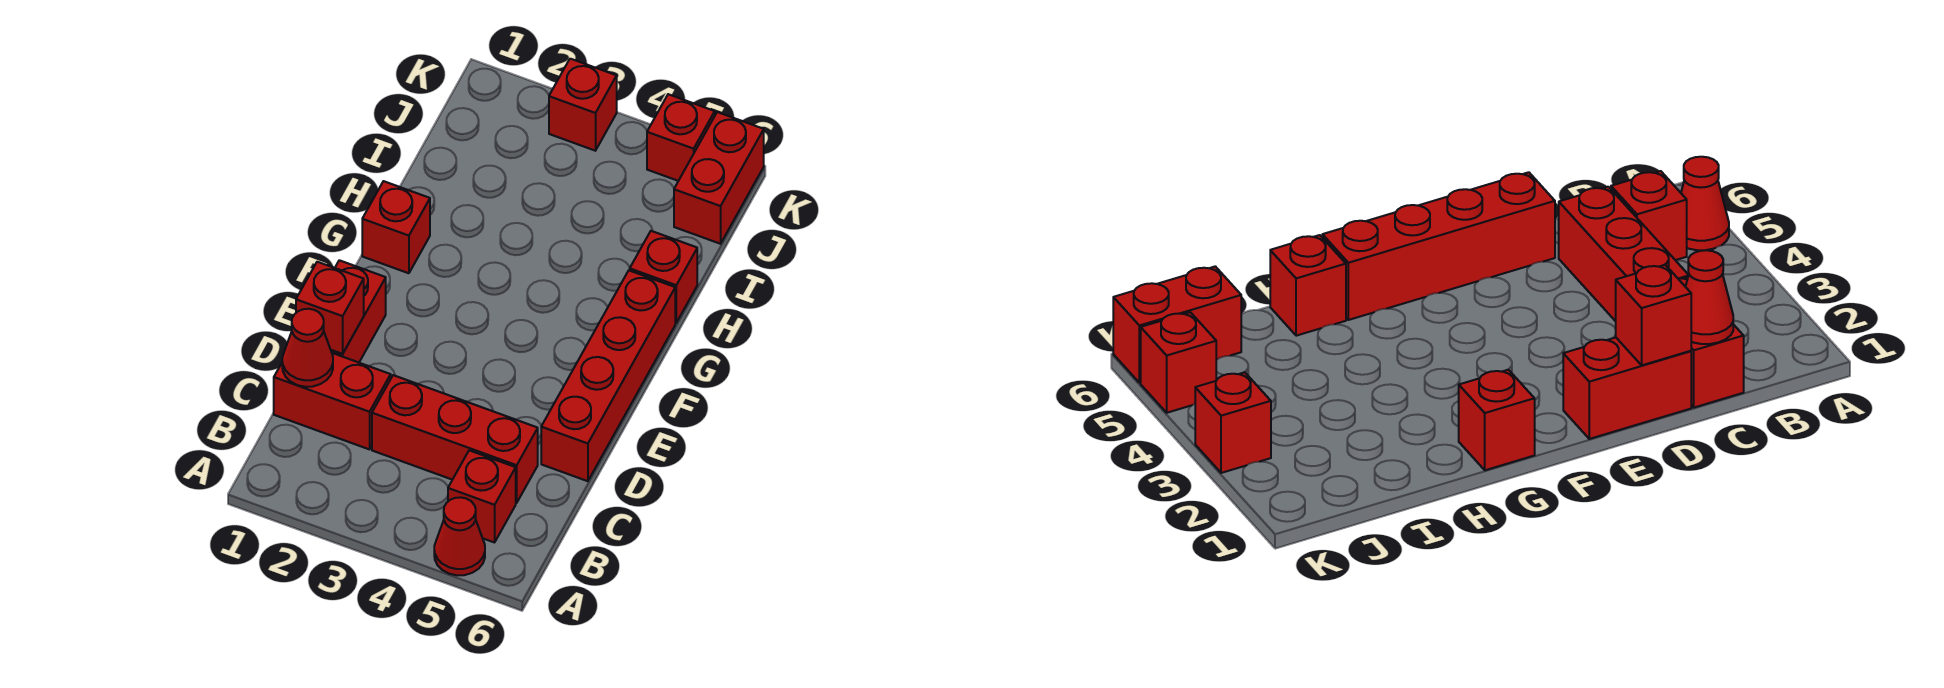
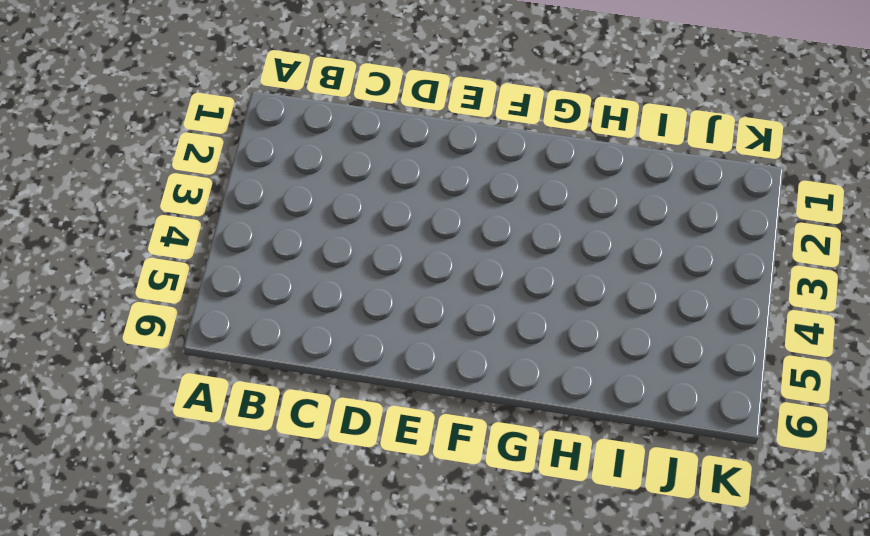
none -> red 1x1 cone [434,497,485,575]
none -> red 1x1 brick [448,450,516,543]
none -> red 1x2 brick [274,353,391,449]

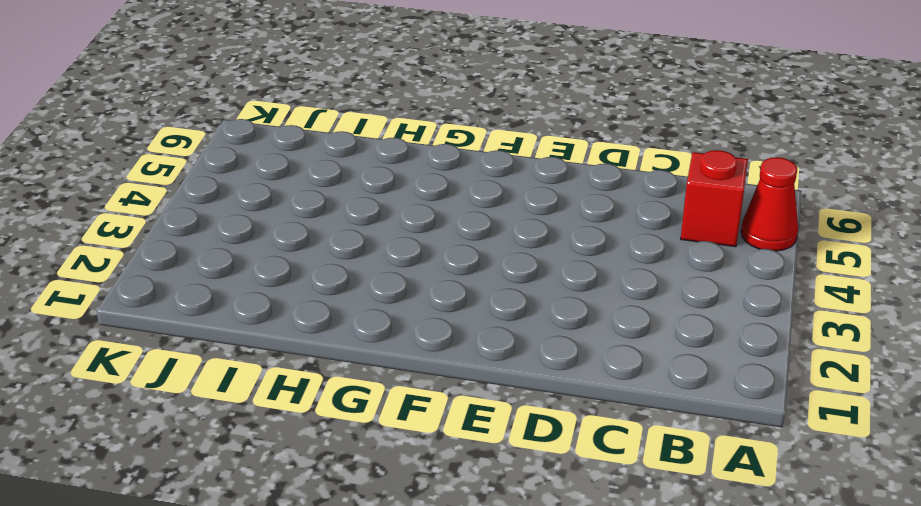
none -> red 1x2 brick [274,353,391,449]
none -> red 1x3 brick [372,375,538,503]
none -> red 1x2 brick [331,260,386,362]

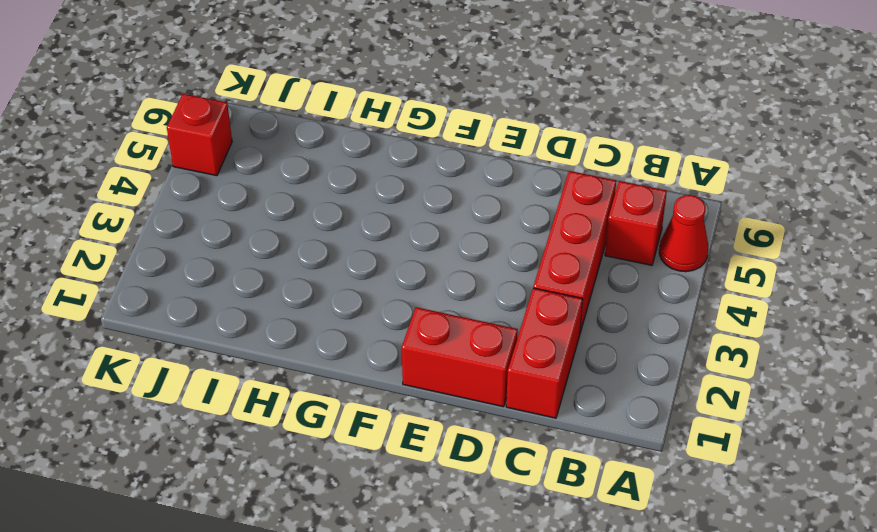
none -> red 1x4 brick [541,270,675,481]
none -> red 1x1 brick [362,181,430,273]
none -> red 1x1 brick [630,231,697,323]

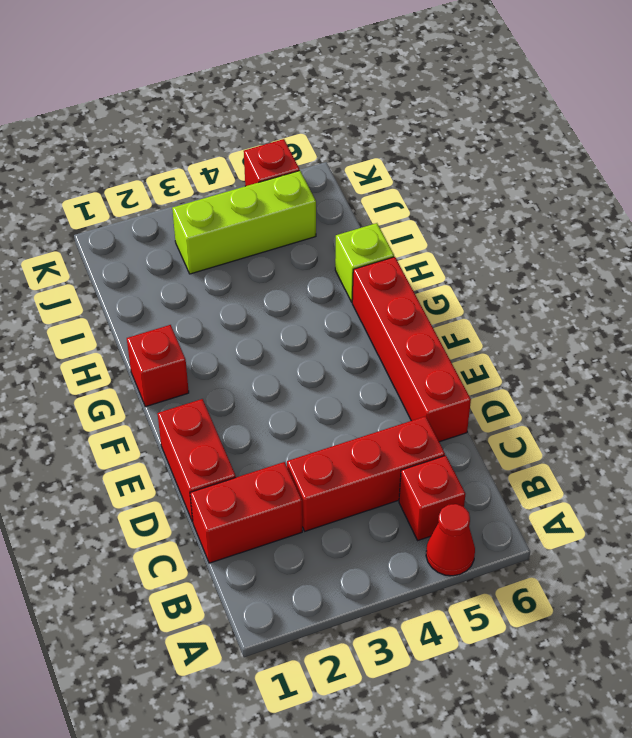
lime 1x1 brick [335,223,394,302] -> red 1x1 brick [630,231,697,323]
lime 1x3 brick [172,171,316,274] -> none
none -> red 1x2 brick [674,112,764,244]
none -> red 1x1 brick [549,59,617,151]
none -> red 1x1 cone [282,309,333,387]

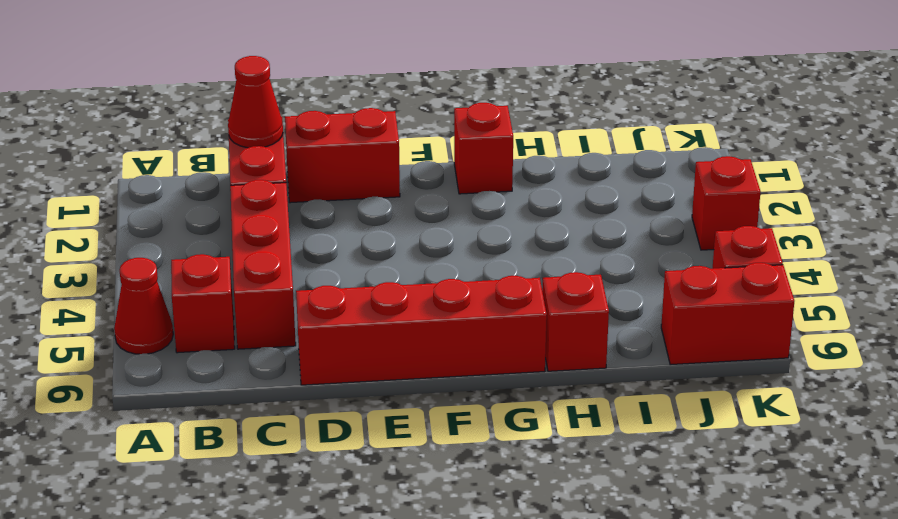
none -> red 1x1 brick [296,262,364,354]

